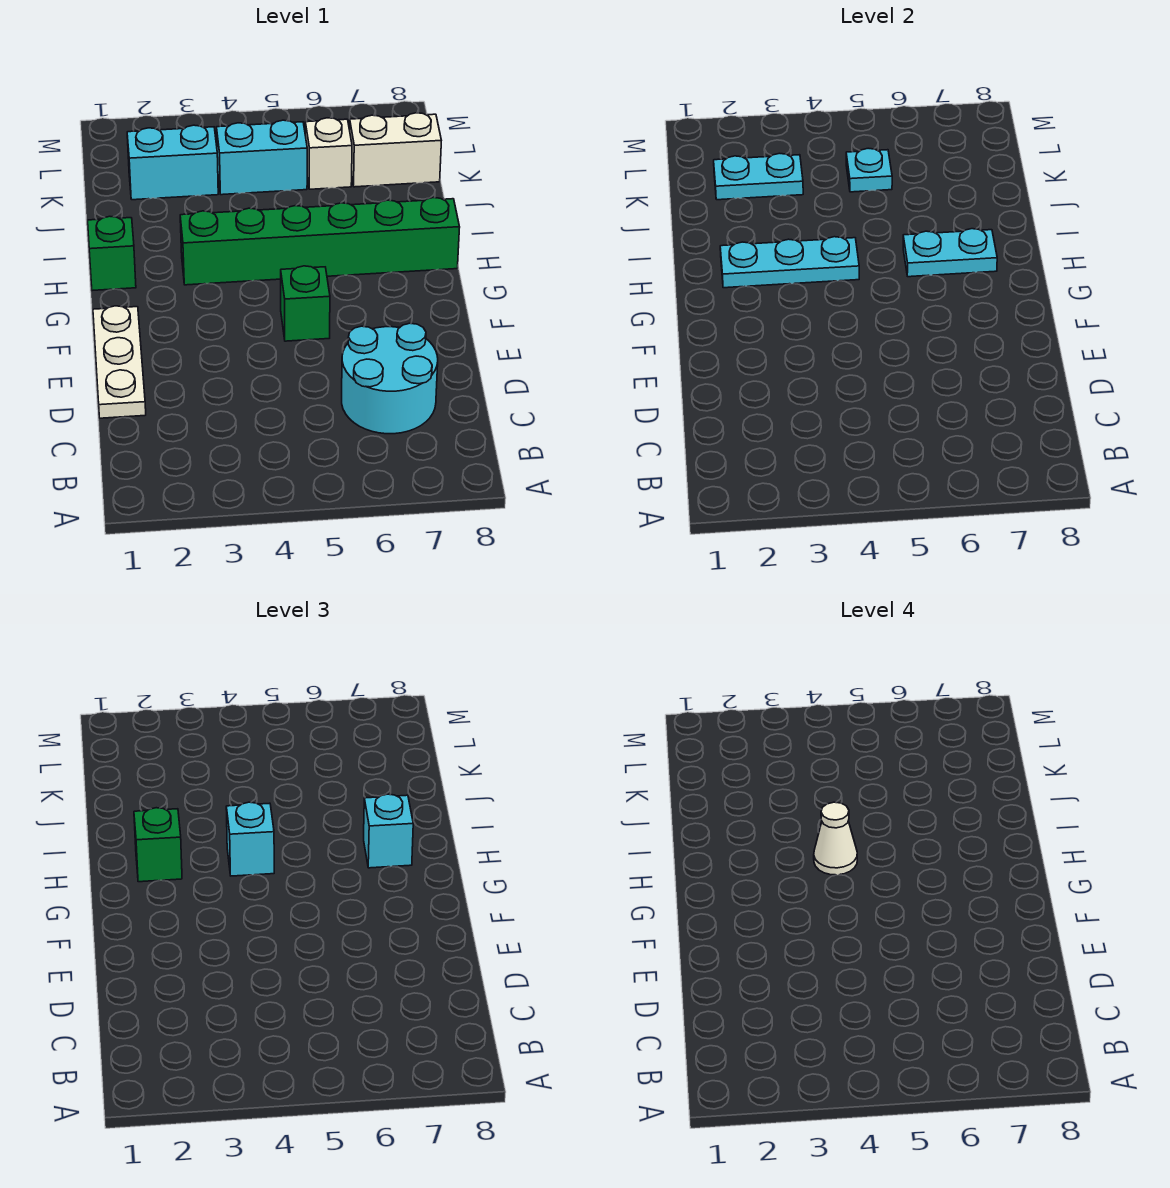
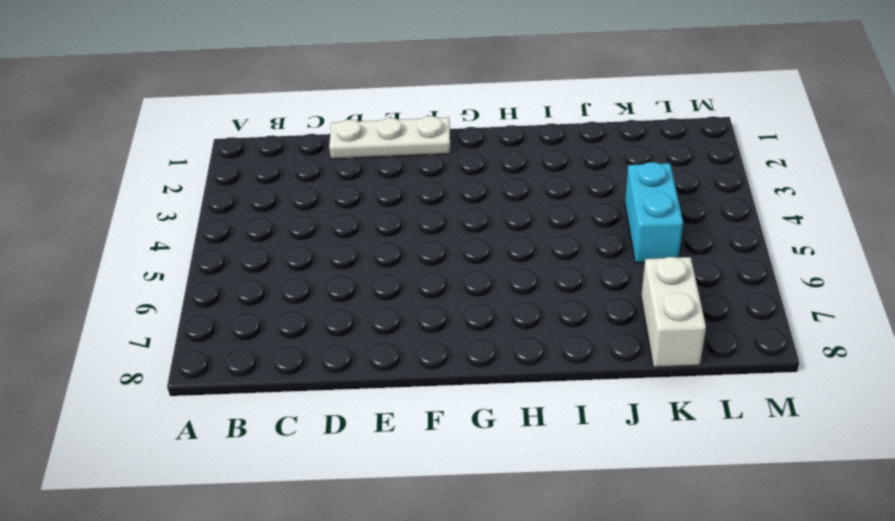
none -> cyan 2x2 round brick [342,323,438,434]
none -> green 1x1 brick [281,266,330,341]
none -> green 1x1 brick [88,216,136,291]

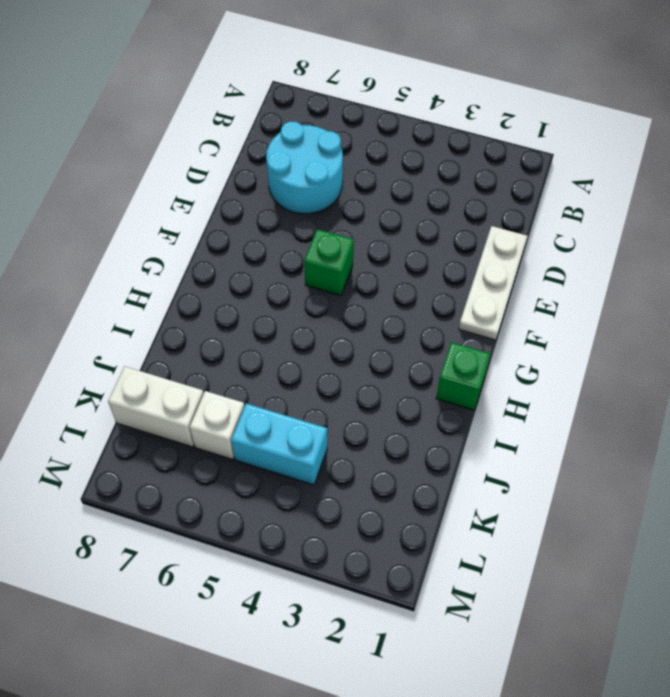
none -> green 1x6 brick [180,198,460,285]
none -> cyan 1x2 brick [127,125,218,200]
none -> cyan 1x3 plate [720,237,859,288]

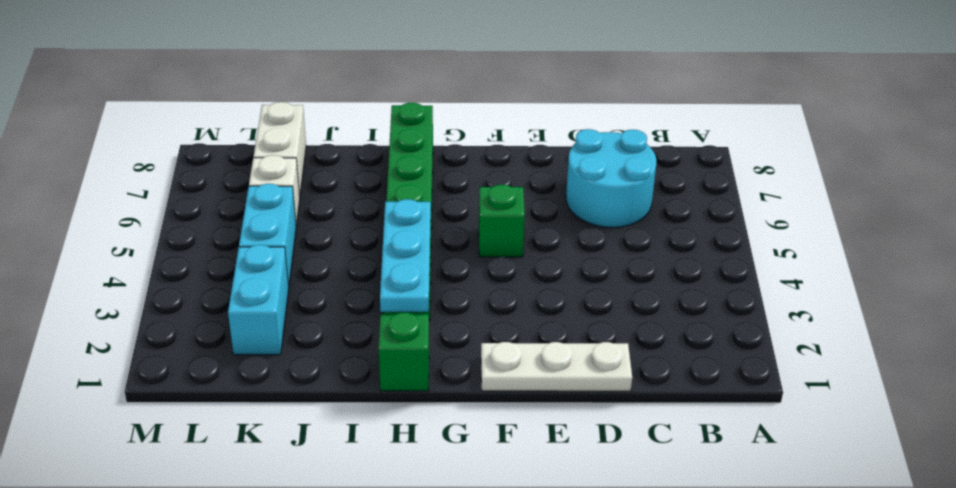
none -> cyan 1x2 plate [903,229,997,277]
none -> cyan 1x2 plate [714,153,803,200]
none -> cyan 1x1 plate [846,148,892,192]

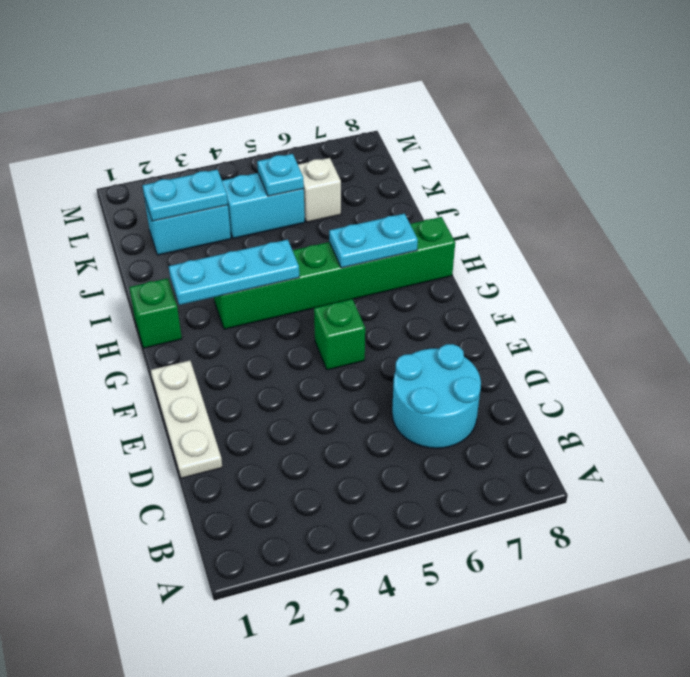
none -> white 1x2 brick [350,113,441,187]
none -> green 1x1 brick [134,808,182,882]
none -> cyan 1x1 brick [226,802,274,876]

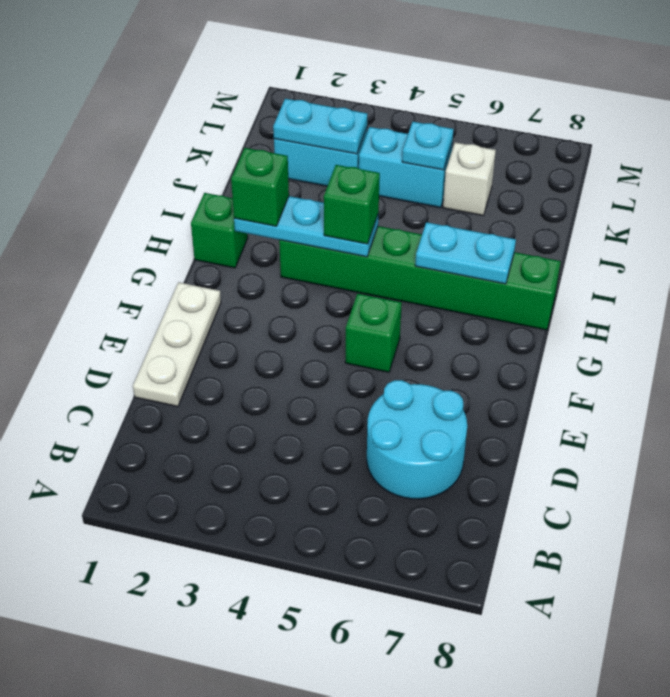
green 1x1 brick [324,165,380,244] -> cyan 1x1 brick [226,802,274,876]
none -> white 1x2 brick [350,113,441,187]
none -> cyan 1x1 brick [364,794,413,868]
none -> white 1x1 cone [814,802,857,875]

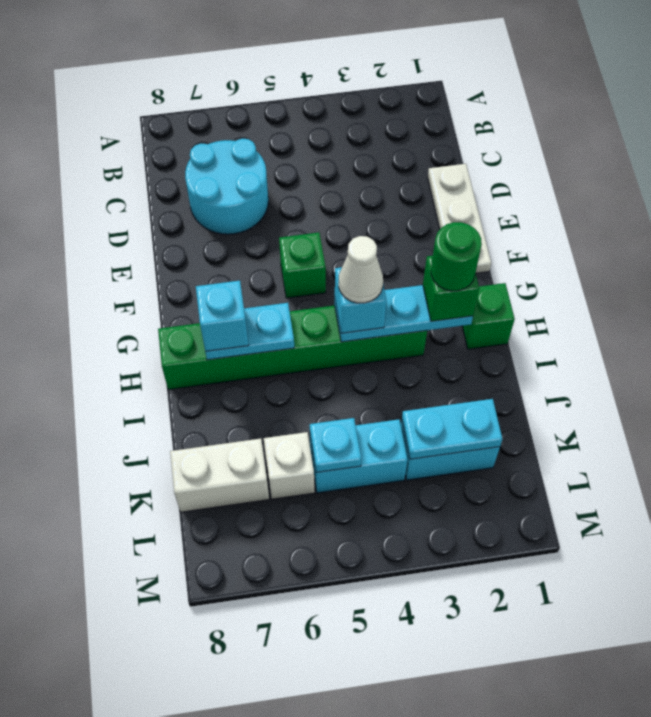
green 1x1 round brick [431,222,482,291] -> none

